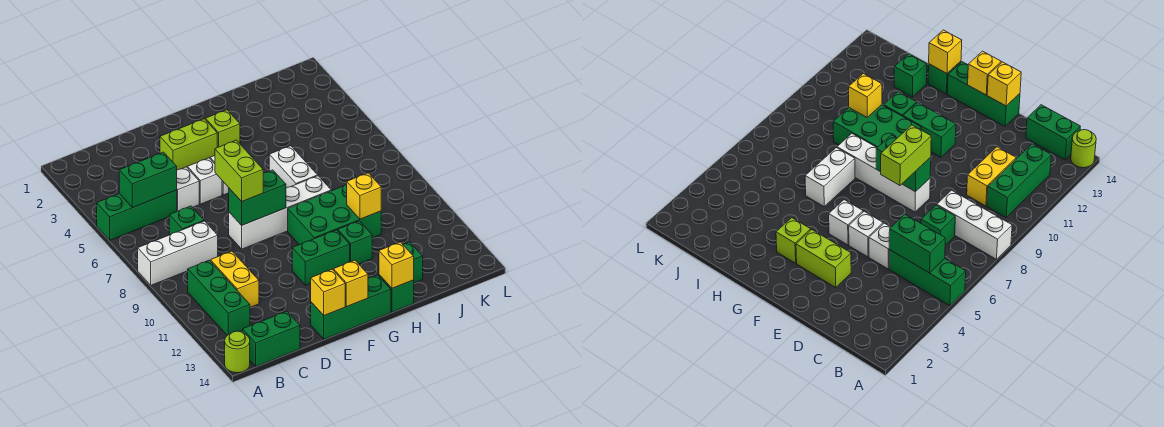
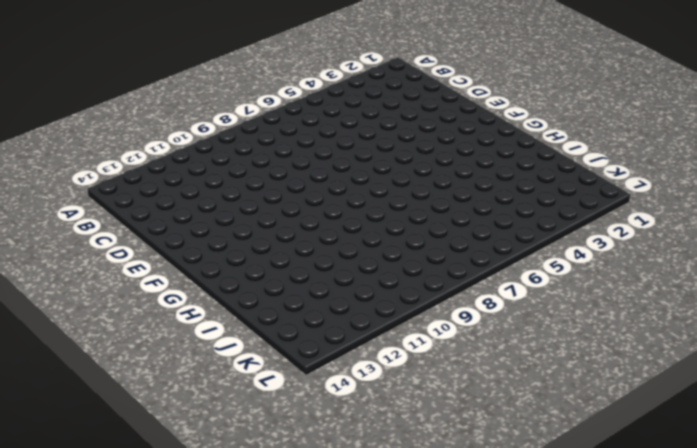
none -> green 1x3 brick [97,190,177,240]
none -> white 1x3 brick [138,221,218,285]
none -> lime 1x1 round brick [225,331,250,373]

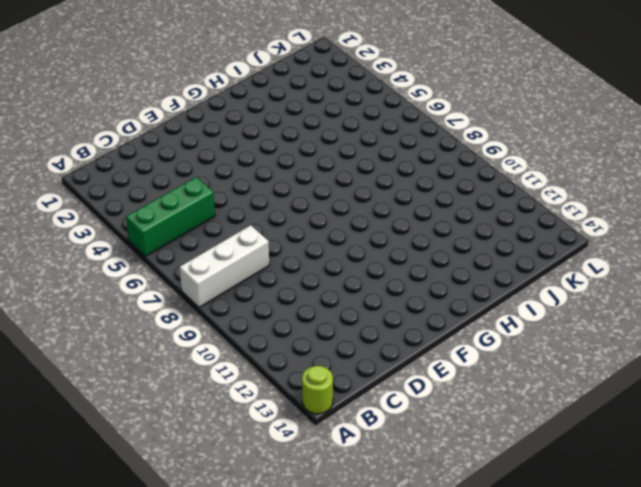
none -> green 1x3 brick [188,260,250,335]
none -> green 1x2 brick [243,311,300,366]
none -> green 1x1 brick [169,206,204,235]

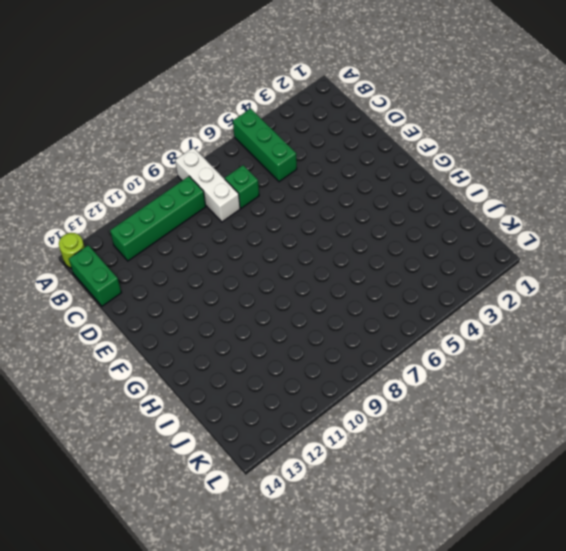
green 1x4 brick [110,176,206,261] -> green 1x3 brick [188,260,250,335]
none -> yellow 1x2 brick [211,251,259,307]
none -> white 1x1 brick [177,167,199,211]
none -> lime 1x2 brick [160,119,217,170]

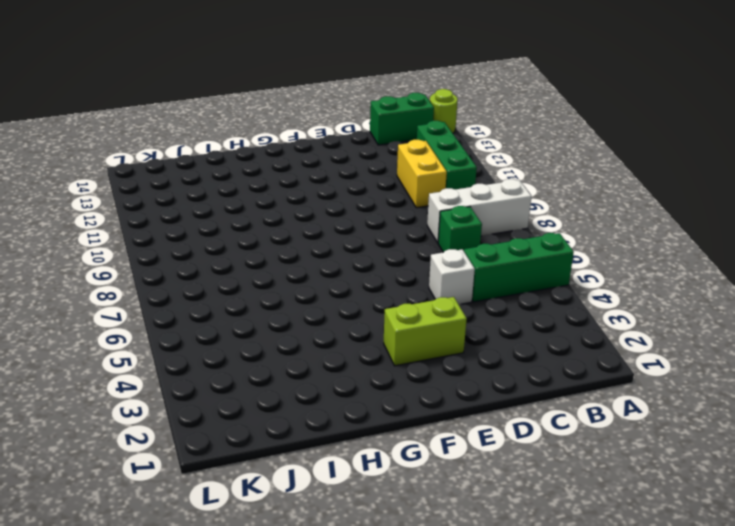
none -> white 1x1 brick [187,158,222,204]
none -> white 1x4 brick [229,176,331,249]
none -> green 1x3 brick [311,275,391,339]

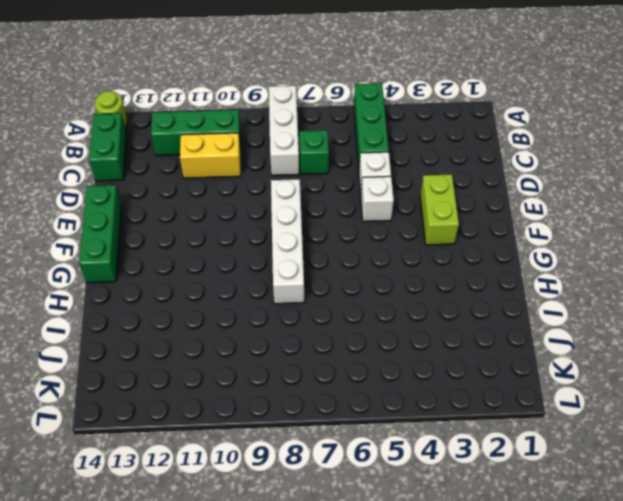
none -> white 1x1 brick [829,200,863,245]
none -> green 1x2 brick [292,230,350,285]
none -> lime 1x1 brick [205,110,240,148]

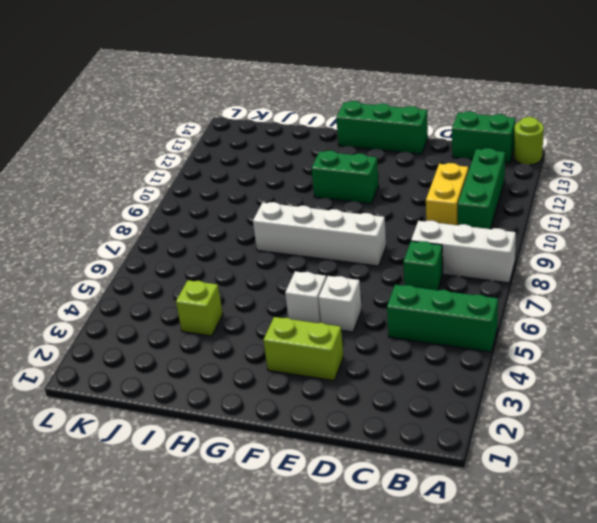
lime 1x1 brick [176,280,223,336] -> lime 1x1 brick moved to [205,110,240,148]
none -> white 1x1 brick [177,167,199,211]
none -> green 2x3 brick [288,184,381,245]
none -> white 1x2 brick [269,146,318,188]

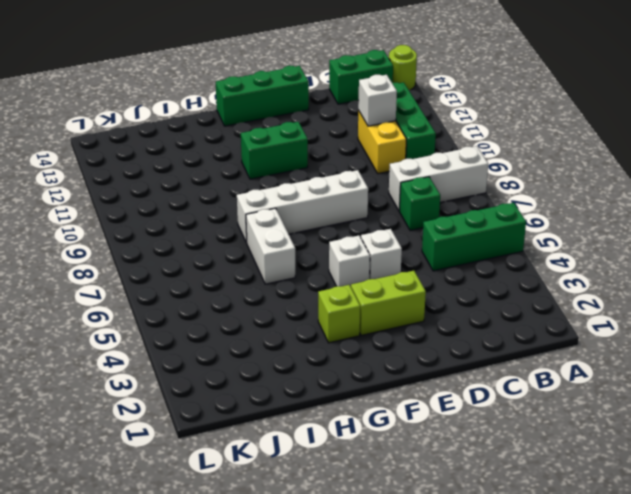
white 1x1 brick [358,75,397,126] -> white 1x1 brick moved to [177,167,199,211]
none -> green 2x3 brick [288,184,381,245]
none -> green 1x1 brick [338,221,372,264]
none -> green 1x1 brick [379,275,414,312]

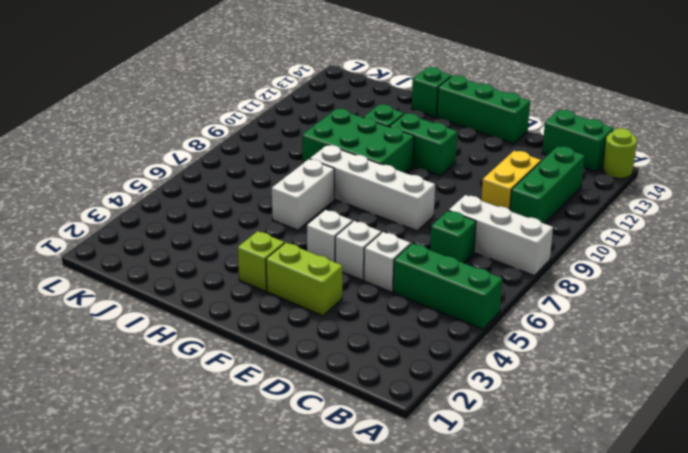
none -> green 1x1 brick [403,242,423,283]
none -> green 1x2 brick [119,152,177,208]
none -> green 1x2 brick [229,170,286,225]

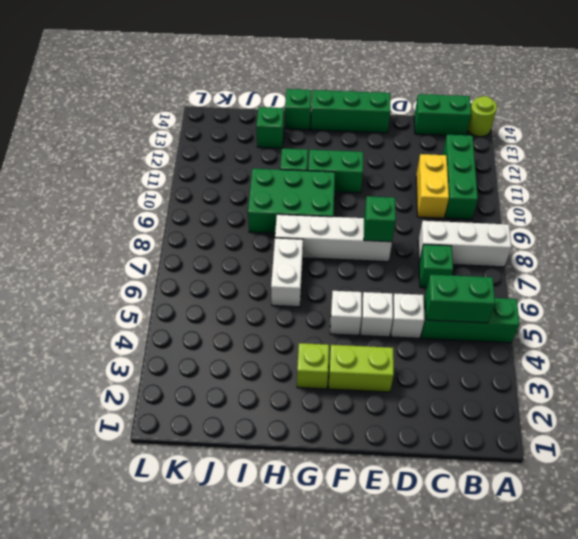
green 1x1 brick [364,196,396,242] -> green 1x2 brick [229,170,286,225]
none -> yellow 1x1 brick [311,269,345,316]
none -> yellow 1x1 brick [333,260,368,307]
none -> yellow 1x1 brick [379,242,414,288]

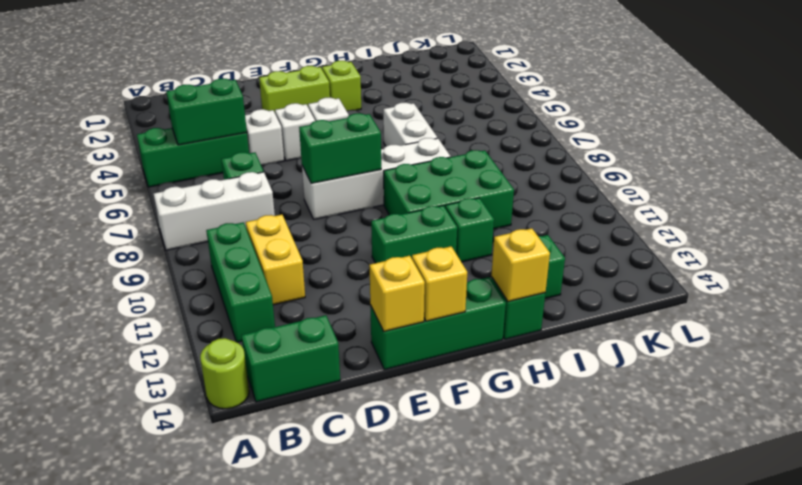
none -> yellow 1x1 brick [347,173,381,219]
none -> lime 1x2 brick [215,140,263,202]

